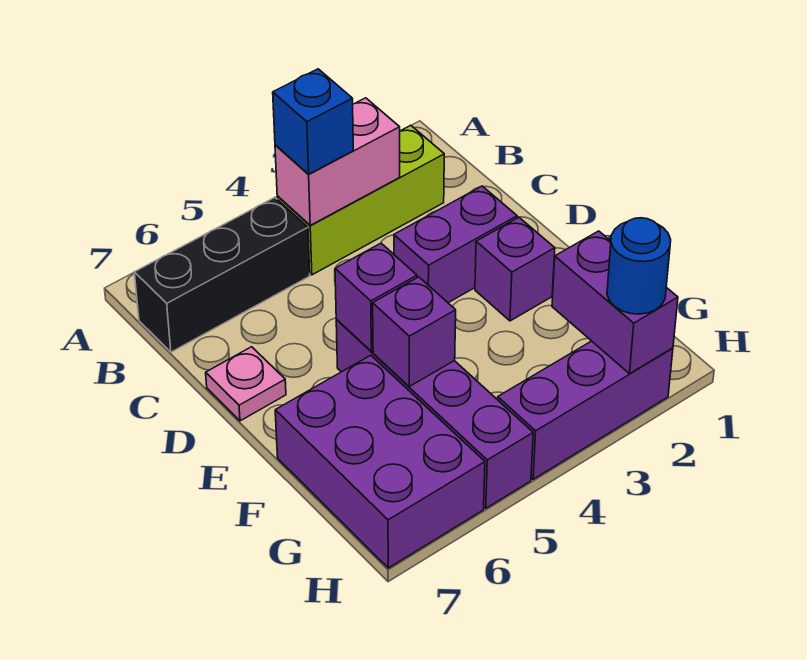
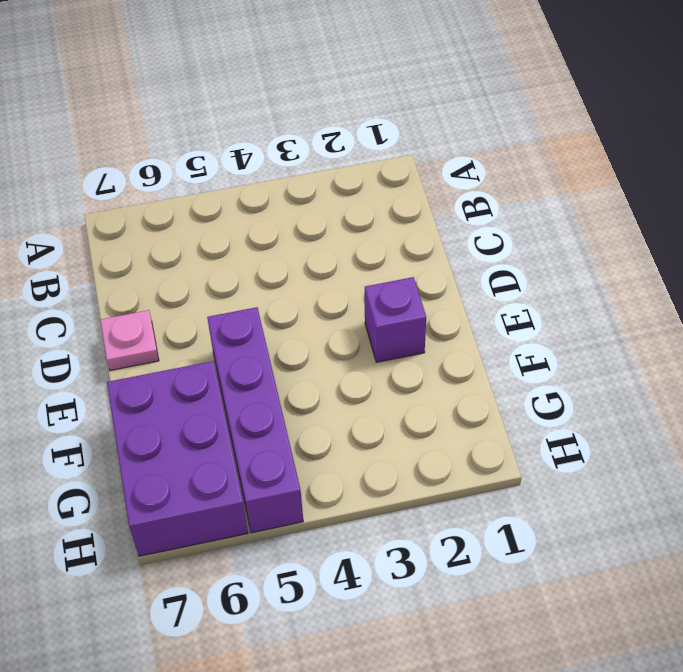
none -> lime 1x3 brick [277,125,444,275]
none -> black 1x3 brick [134,198,310,352]
none -> purple 1x2 brick [394,186,517,303]

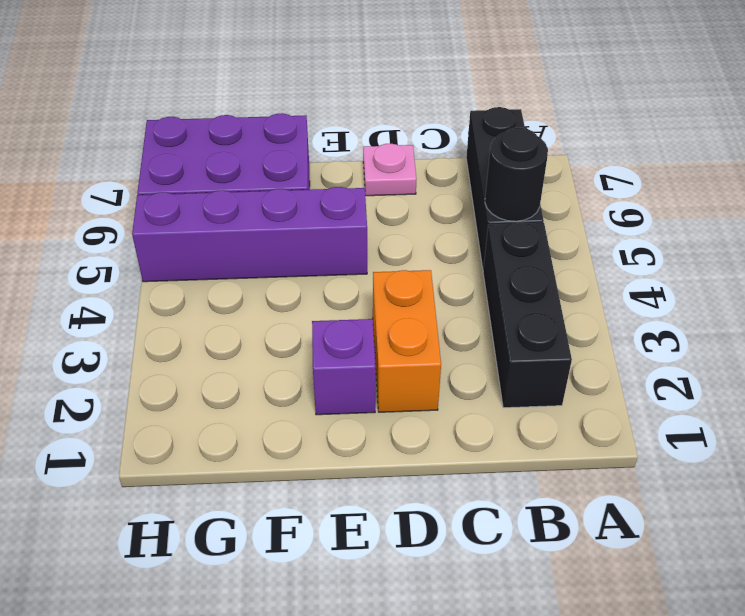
black 1x3 brick [483,222,572,408] -> lime 1x3 brick [277,125,444,275]
black 1x1 round brick [485,128,548,221] -> none
orange 1x2 brick [373,270,441,412] -> purple 1x2 brick [394,186,517,303]
none -> purple 1x3 brick [498,341,673,479]
none -> pink 1x2 brick [275,98,400,225]
none -> purple 1x1 brick [335,243,417,351]

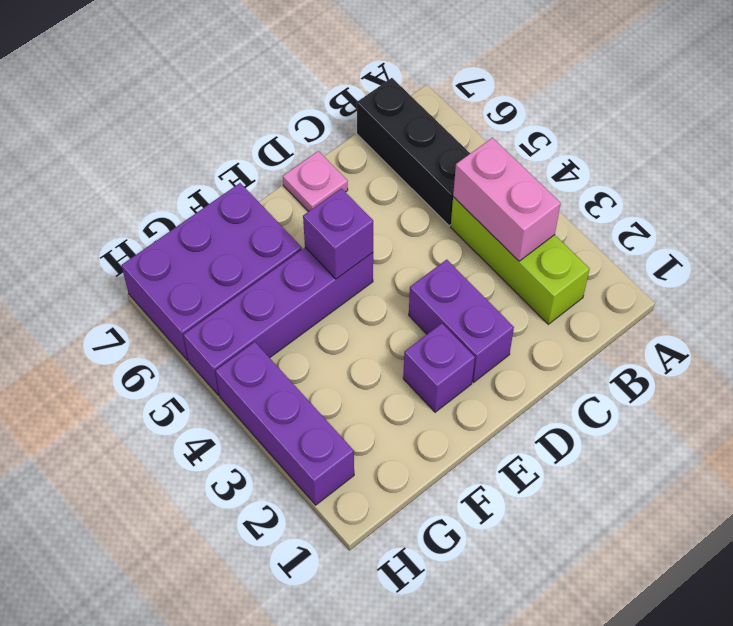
none -> purple 1x1 brick [373,277,456,386]
none -> purple 1x2 brick [552,231,678,374]
none -> blue 1x1 brick [273,69,353,174]

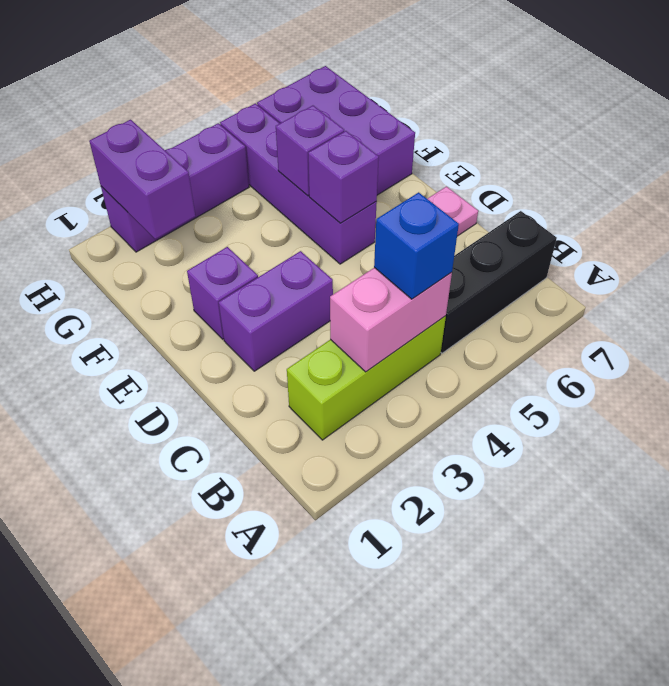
none -> blue 1x1 round brick [607,218,671,314]

